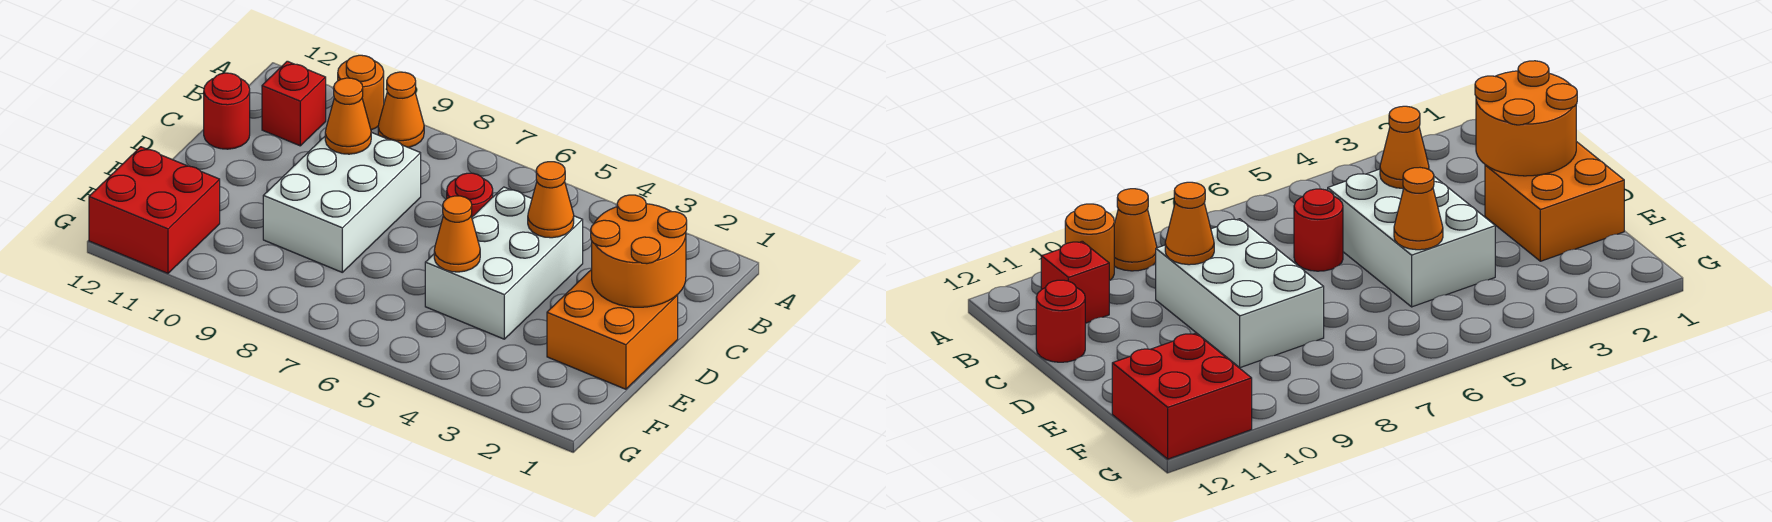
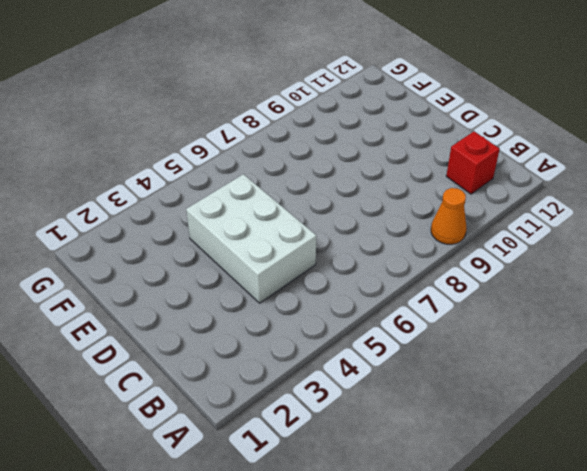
none -> orange 1x1 round brick [338,55,384,130]
none -> red 1x1 round brick [447,173,493,217]
none -> white 2x3 brick [263,132,421,272]

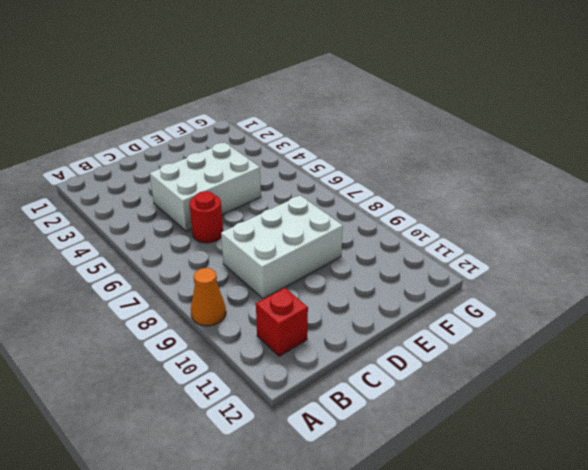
none -> orange 1x1 round brick [338,55,384,130]
none -> red 1x1 round brick [204,73,250,149]
none -> orange 2x2 brick [547,269,678,389]

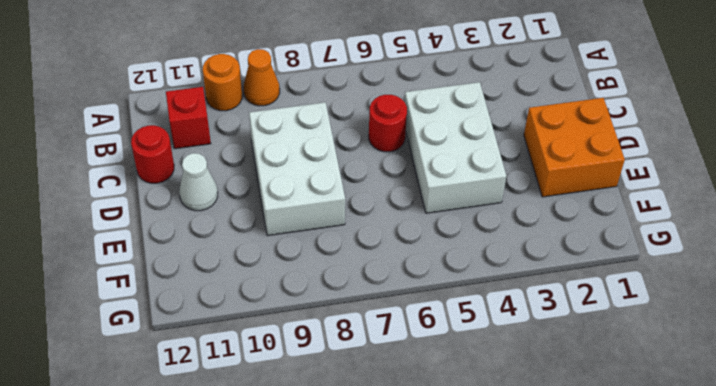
white 1x1 cone [179,153,218,211] -> none
none -> red 2x2 brick [89,147,220,273]
none -> orange 2x2 round brick [591,195,687,307]
none -> orange 1x1 cone [528,162,574,238]

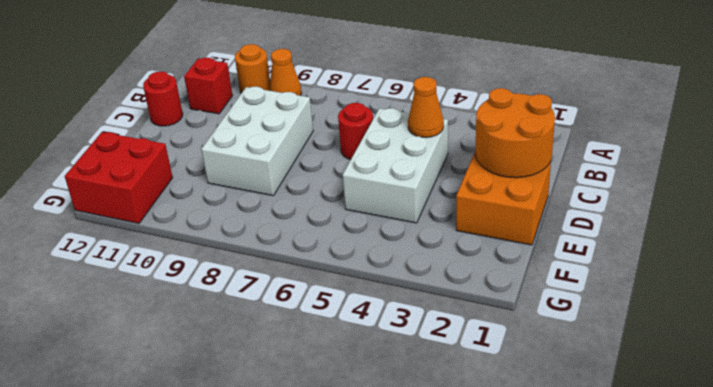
none -> orange 1x1 cone [325,78,371,154]
none -> orange 1x1 cone [434,196,480,272]

